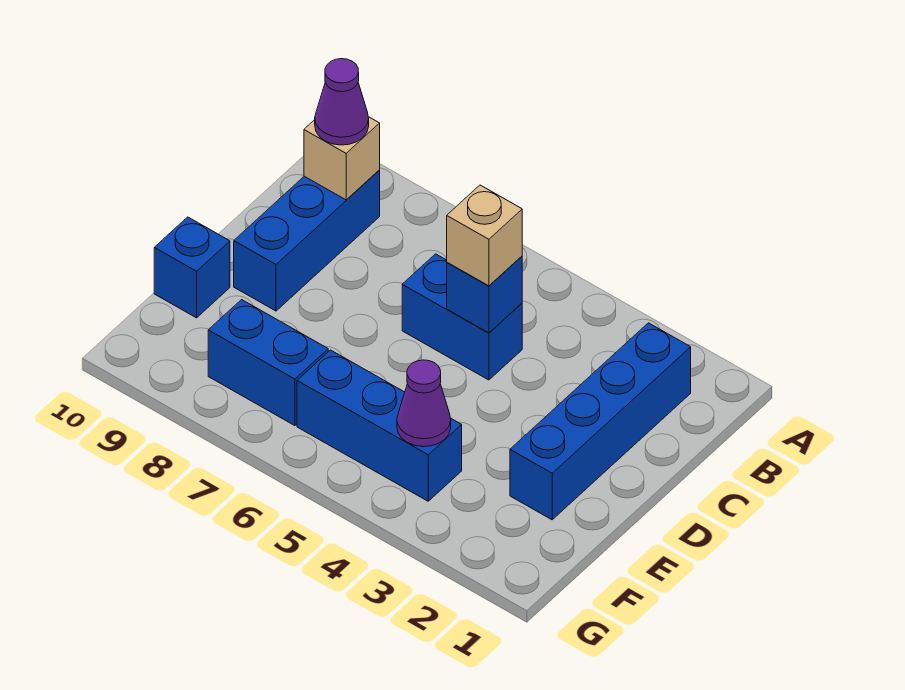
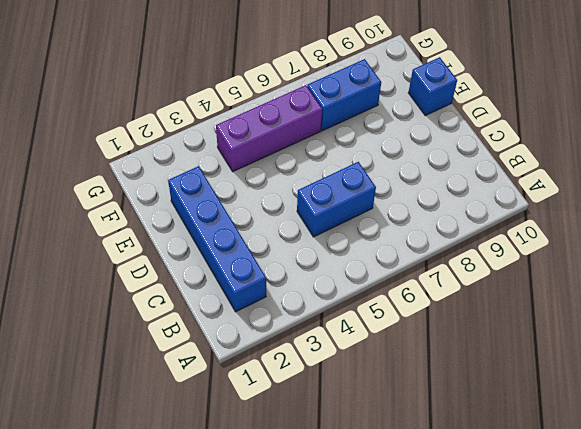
purple 1x3 brick [216,85,322,172] -> blue 1x3 brick [297,350,462,501]
none -> blue 1x3 brick [234,170,380,311]
none -> tan 1x1 brick [304,117,380,200]

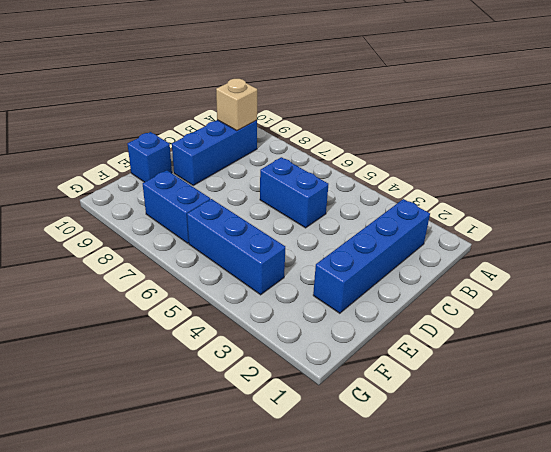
none -> blue 1x1 brick [447,256,522,333]
none -> purple 1x1 cone [397,360,451,447]

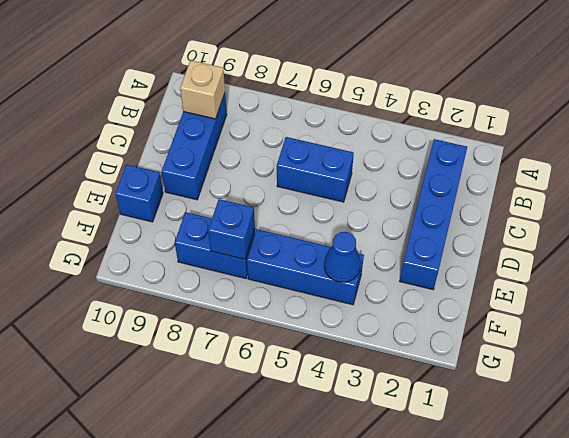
blue 1x1 cone [324,232,361,282] -> purple 1x1 cone [397,360,451,447]
blue 1x1 brick [208,199,255,259] -> blue 1x1 brick moved to [447,256,522,333]
none -> purple 1x1 cone [315,59,369,145]
none -> tan 1x1 brick [447,185,522,286]

